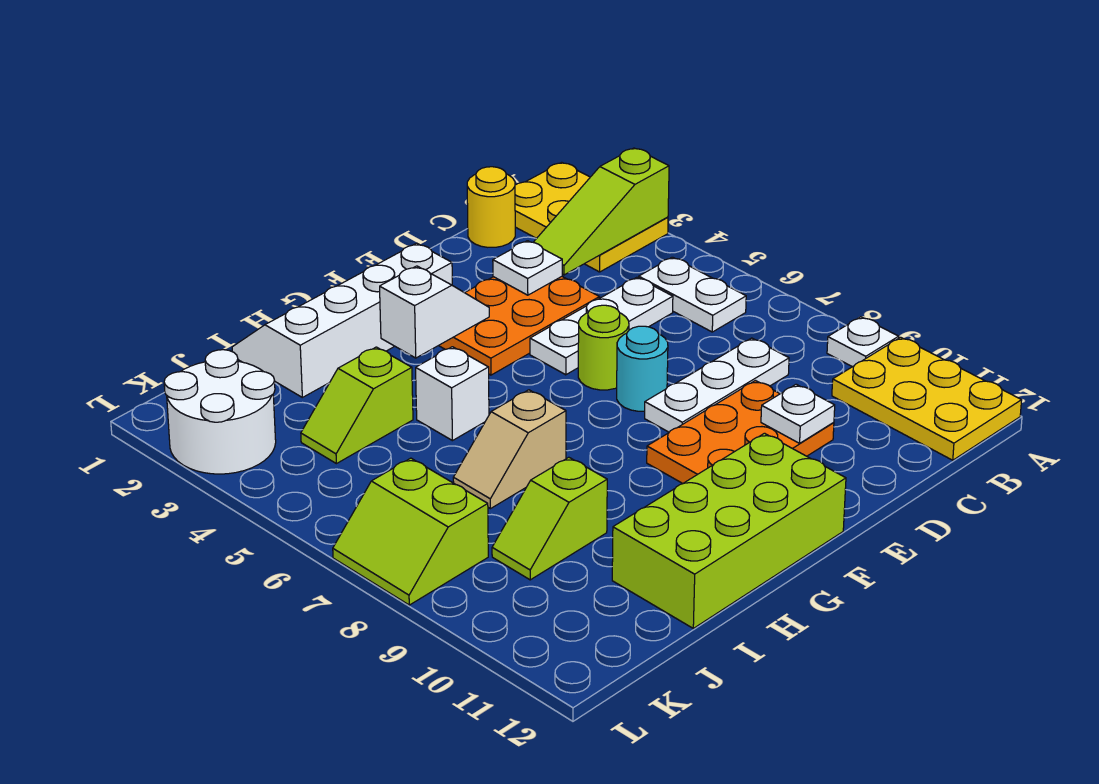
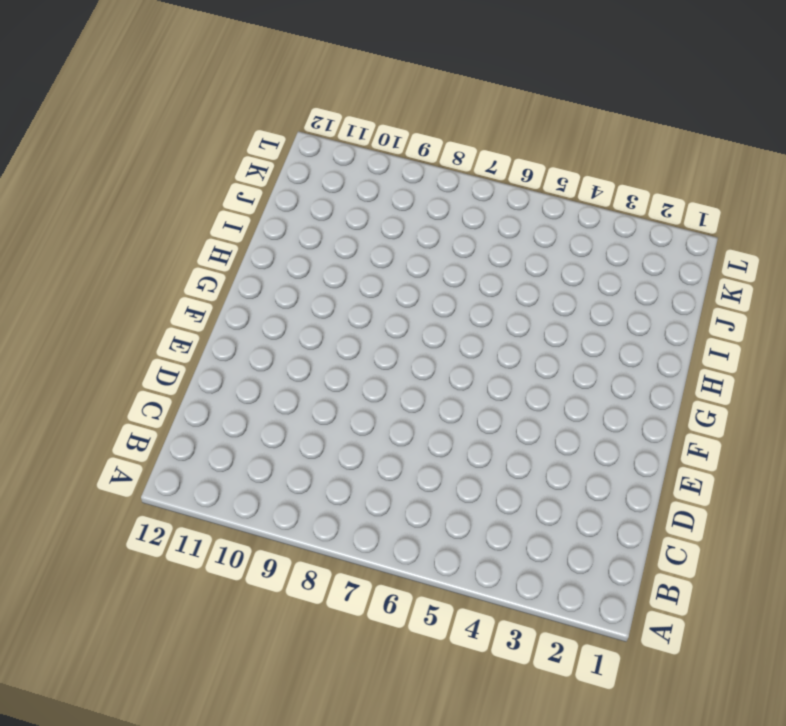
none -> yellow 2x3 plate [515,162,668,272]
none -> white 1x1 plate [827,317,899,367]
none -> yellow 2x3 plate [832,337,1022,460]

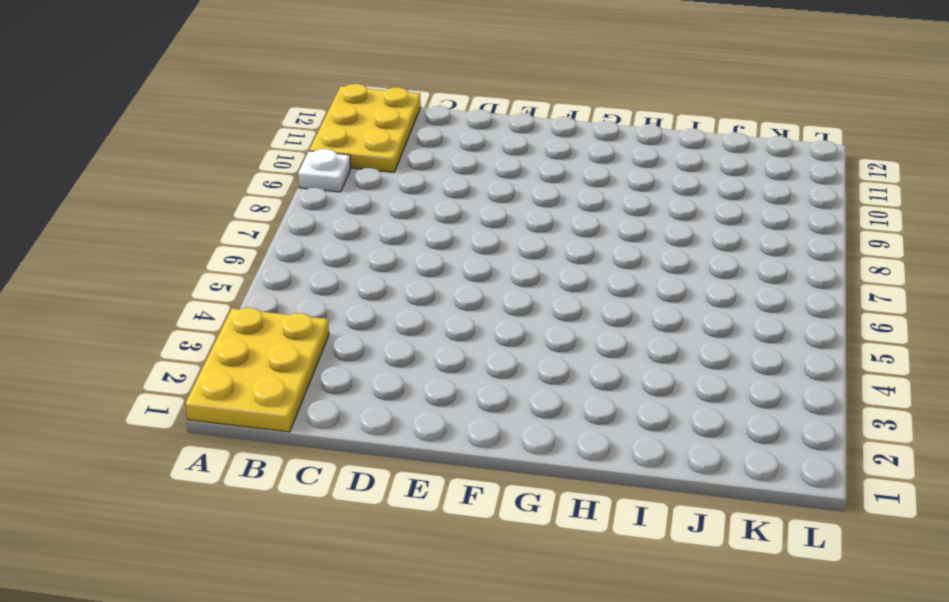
none -> white 1x2 plate [639,257,746,332]
none -> yellow 1x1 round brick [467,167,515,247]
none -> white 1x3 plate [530,277,673,375]

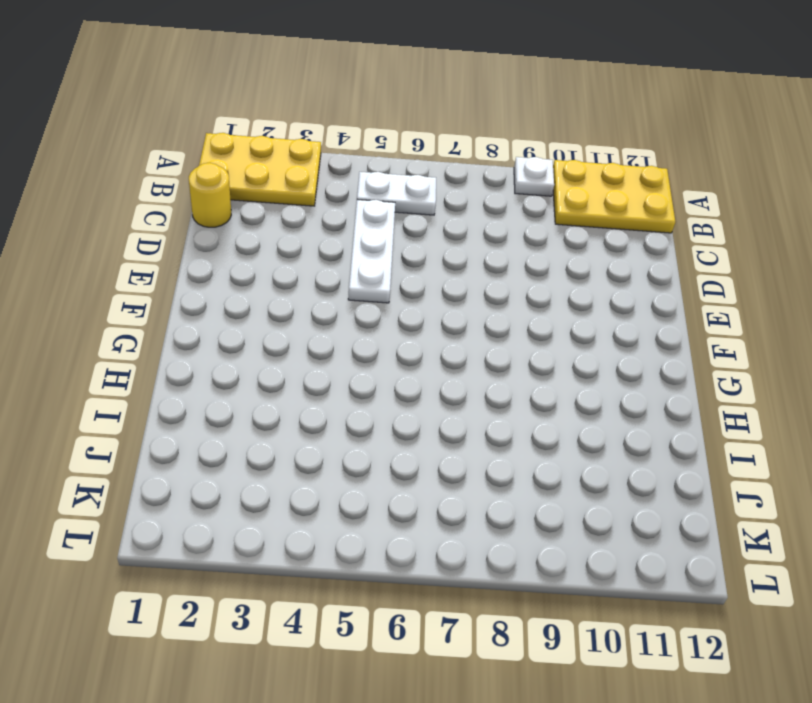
none -> white 1x3 plate [645,338,789,432]
none -> orange 2x3 plate [439,277,599,375]
none -> orange 2x3 plate [647,381,834,484]

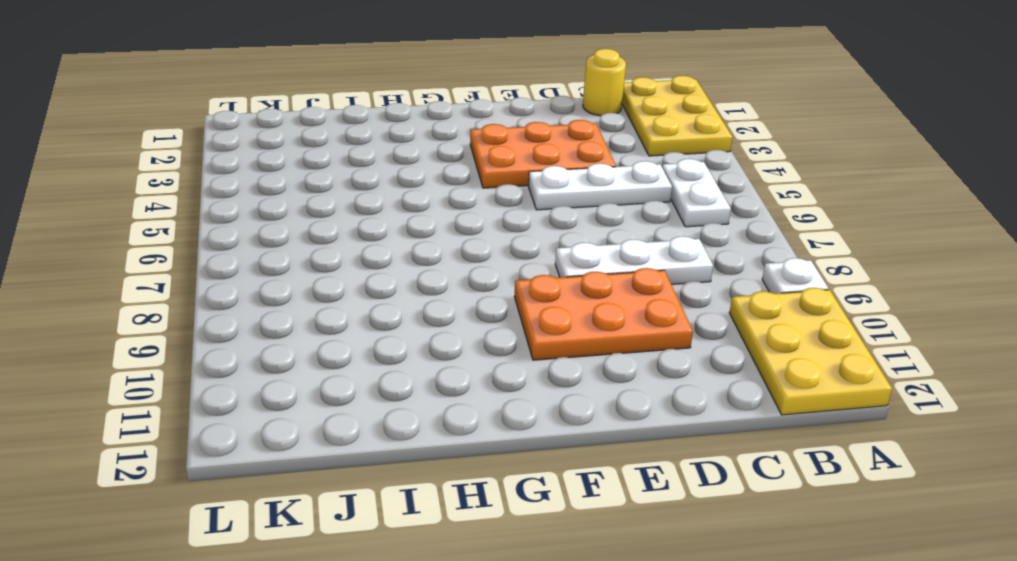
none -> lime 1x1 round brick [578,305,629,390]
none -> cyan 1x1 round brick [617,326,668,411]
none -> white 2x4 slope [232,243,452,397]

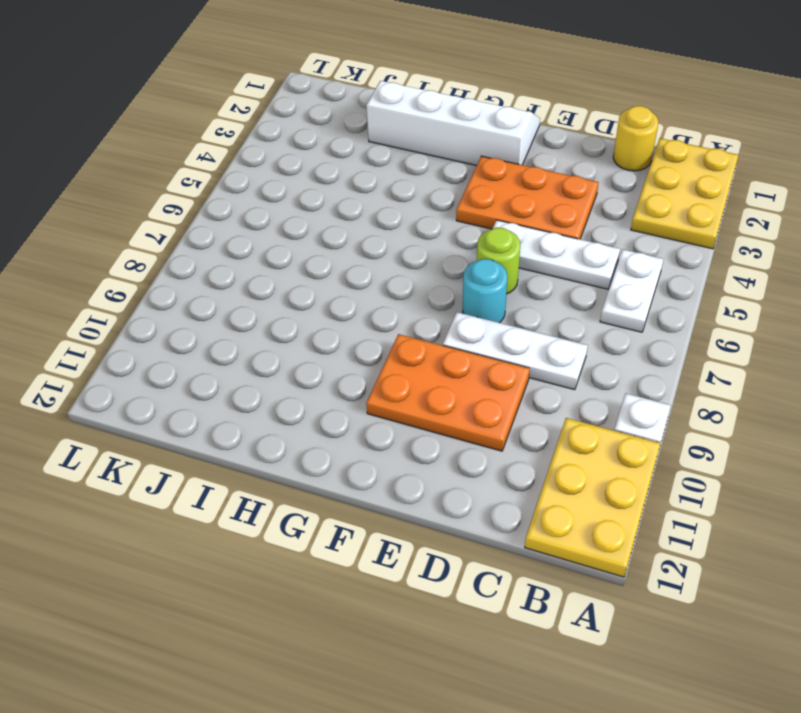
none -> lime 2x4 brick [612,433,846,628]
none -> white 1x1 brick [416,347,489,441]
none -> tan 1x2 slope [453,390,566,509]

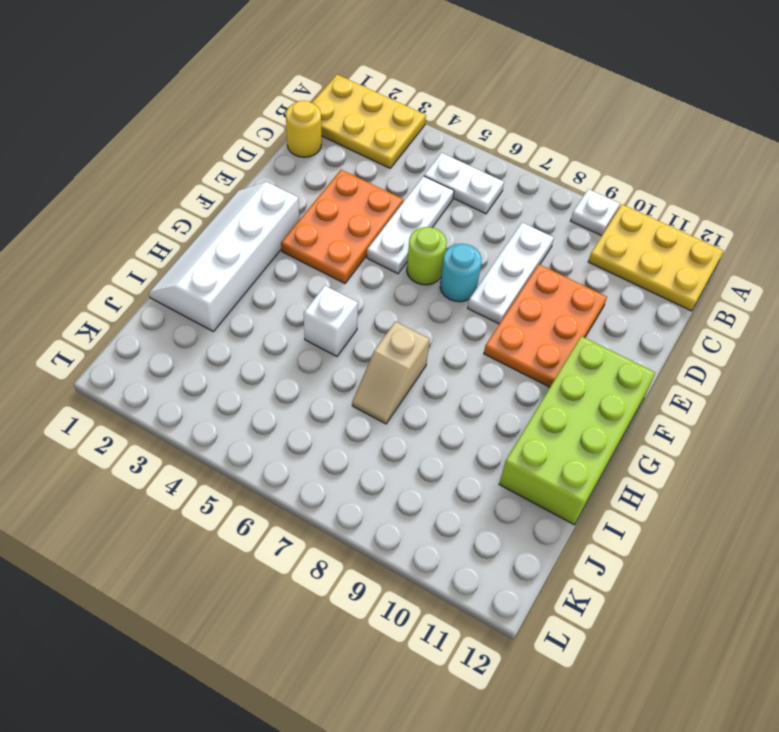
none -> lime 1x2 slope [301,347,413,464]
none -> lime 1x2 slope [492,457,607,580]
none -> white 2x2 round brick [164,350,276,474]

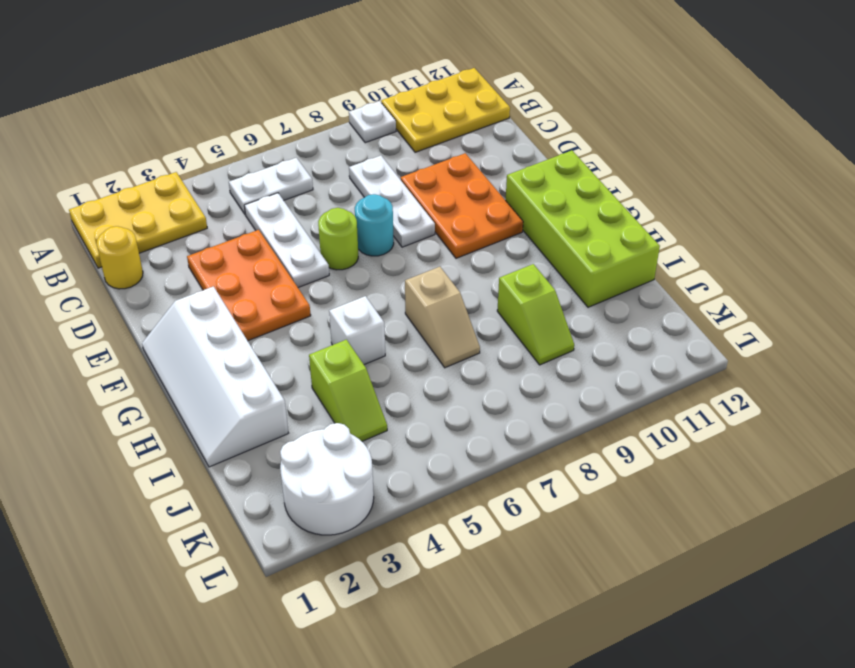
none -> lime 2x2 slope [333,458,488,605]
none -> lime 1x3 slope [533,148,669,275]
none -> white 1x1 plate [493,241,562,295]

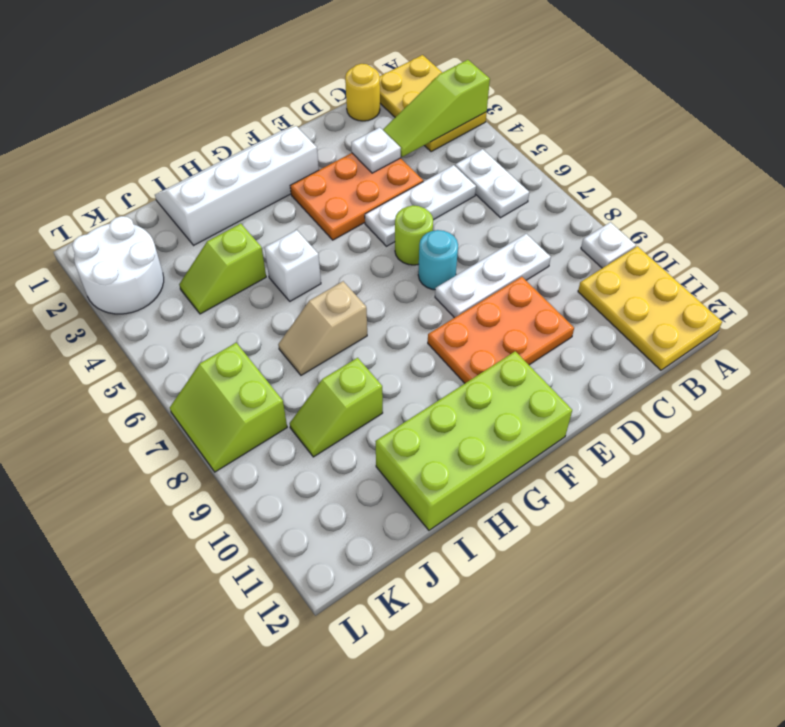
none -> white 1x1 plate [761,384,835,443]
none -> white 1x2 slope [380,266,489,358]

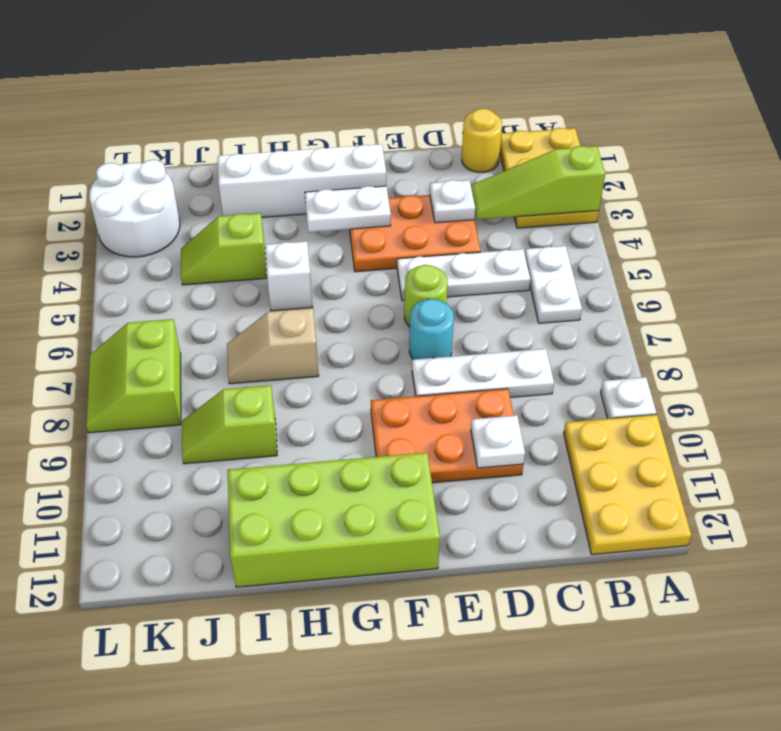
white 1x2 plate [305,186,391,232] -> white 1x2 slope [380,266,489,358]

